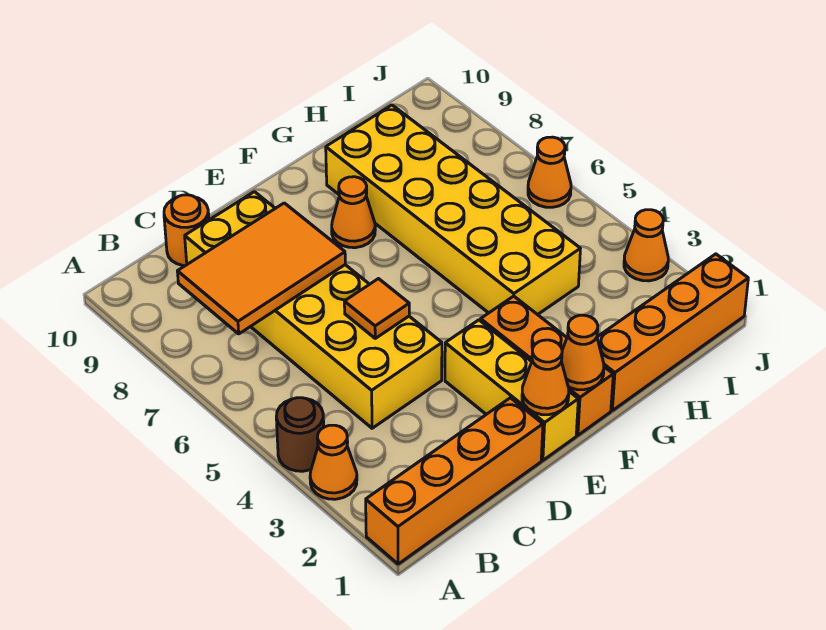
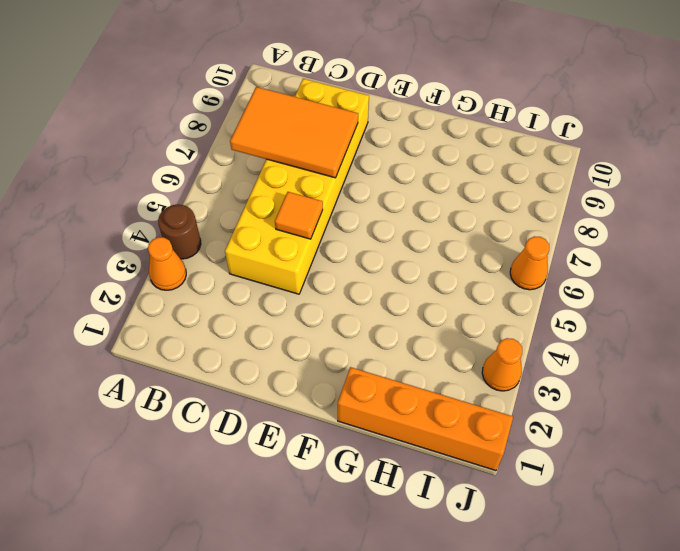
none -> orange 1x4 brick [366,398,543,564]
none -> orange 1x1 round brick [164,195,209,266]
none -> yellow 1x3 brick [445,320,578,460]

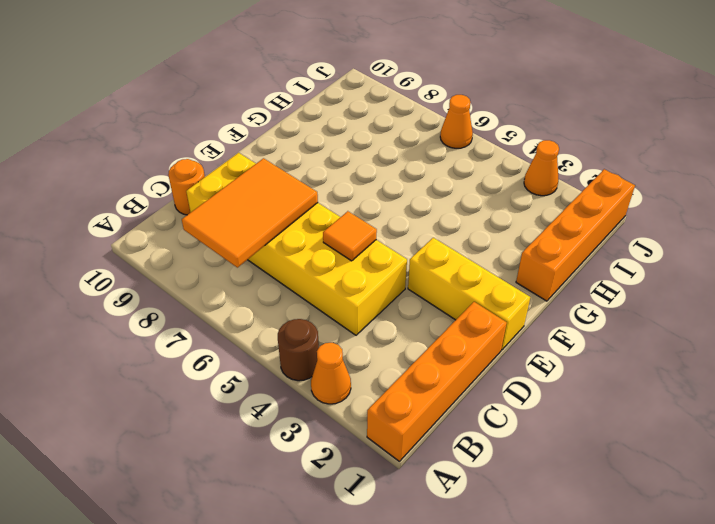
none -> orange 1x3 brick [481,296,613,435]
none -> orange 1x1 cone [332,177,375,248]
none -> yellow 2x6 brick [326,105,580,315]

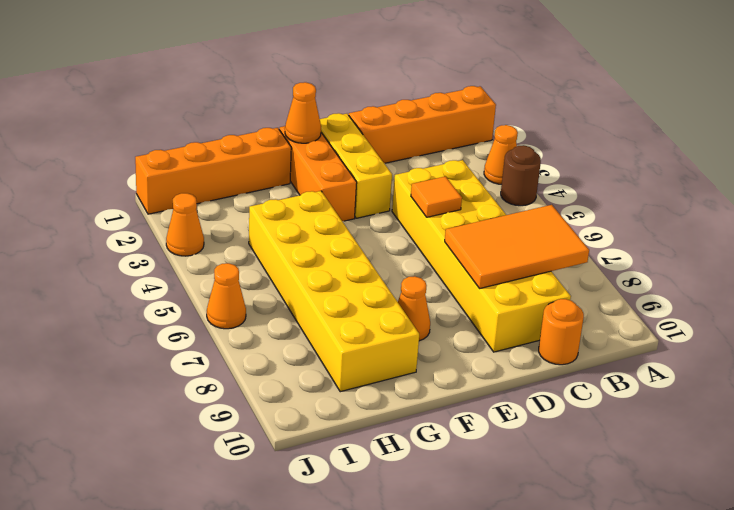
none -> orange 1x1 cone [522,340,569,415]

